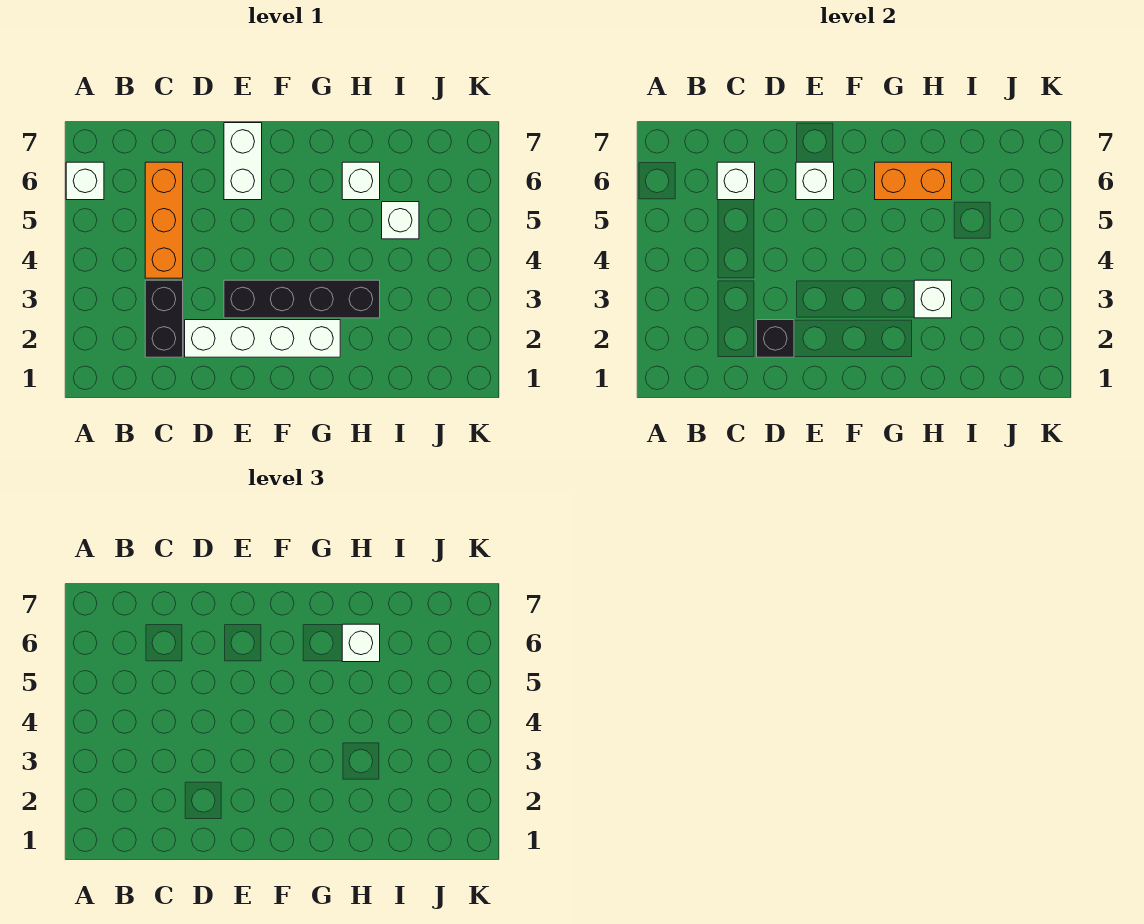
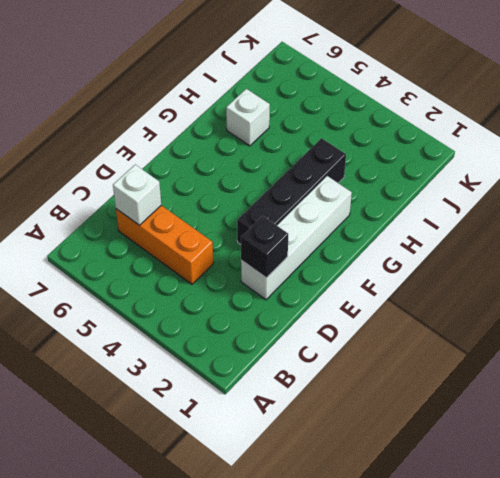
none -> white 1x1 brick [66,162,104,200]
none -> black 1x2 brick [145,280,183,357]
none -> white 1x2 brick [224,123,262,200]

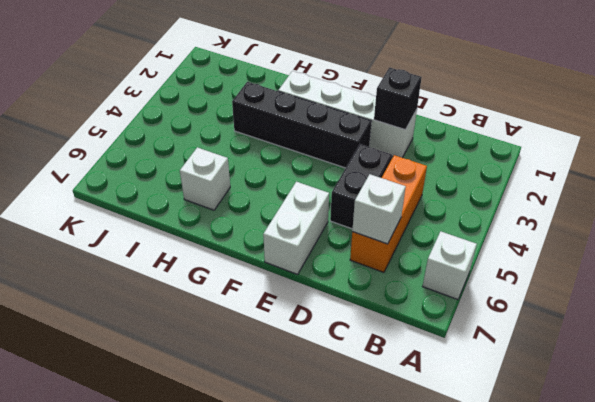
black 1x2 brick [330,144,392,229] -> black 1x2 brick moved to [145,280,183,357]
none -> white 1x1 brick [382,202,419,239]
none -> white 1x1 brick [796,162,834,200]
none -> orange 1x2 brick [875,162,952,200]

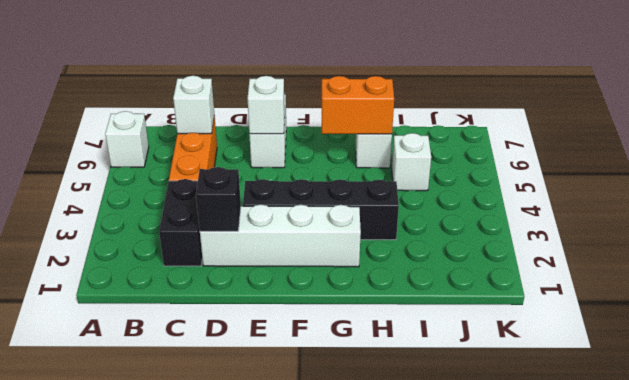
none -> white 1x1 brick [914,280,952,318]
none -> white 1x1 brick [342,624,380,662]

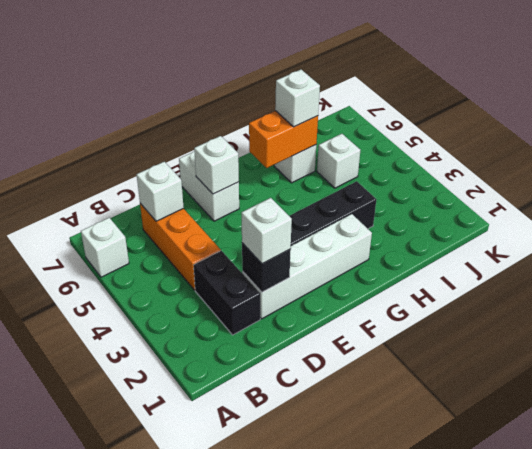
white 1x1 brick [242,198,292,264] -> white 1x1 brick moved to [914,280,952,318]

